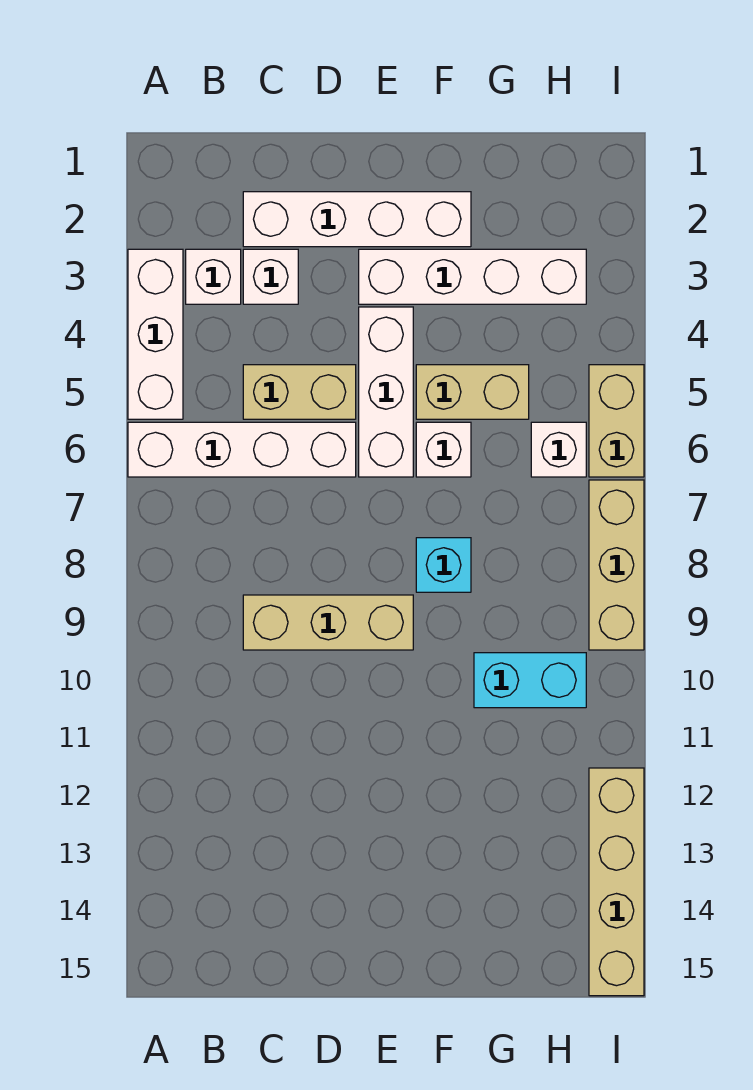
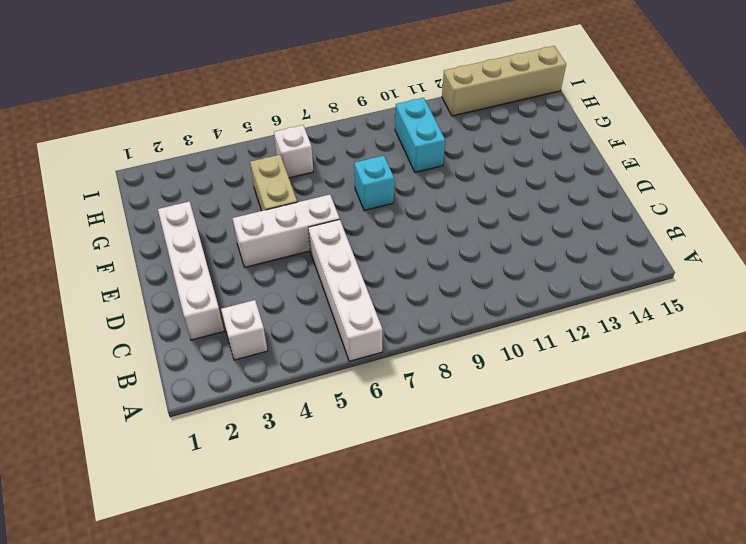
none -> white 1x3 brick [128,249,183,419]
none -> white 1x1 brick [243,249,298,304]
none -> tan 1x2 brick [243,365,356,419]

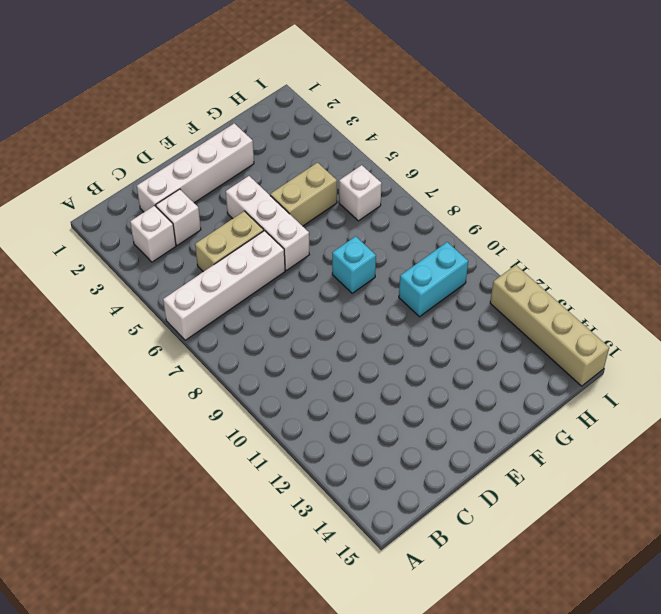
none -> white 1x3 brick [128,249,183,419]
none -> tan 1x3 brick [243,595,413,650]
none -> white 1x4 brick [359,249,586,304]

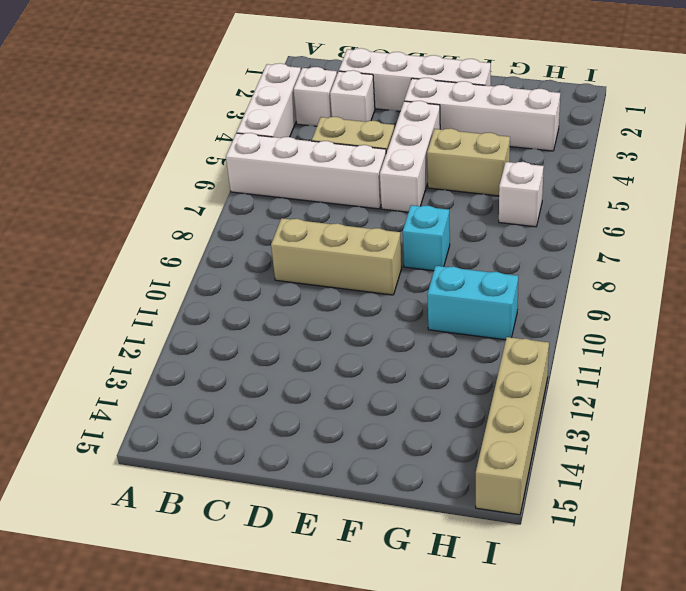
none -> white 1x1 brick [416,422,471,477]
none -> tan 1x2 brick [589,365,644,477]
none -> tan 1x3 brick [589,480,644,650]

